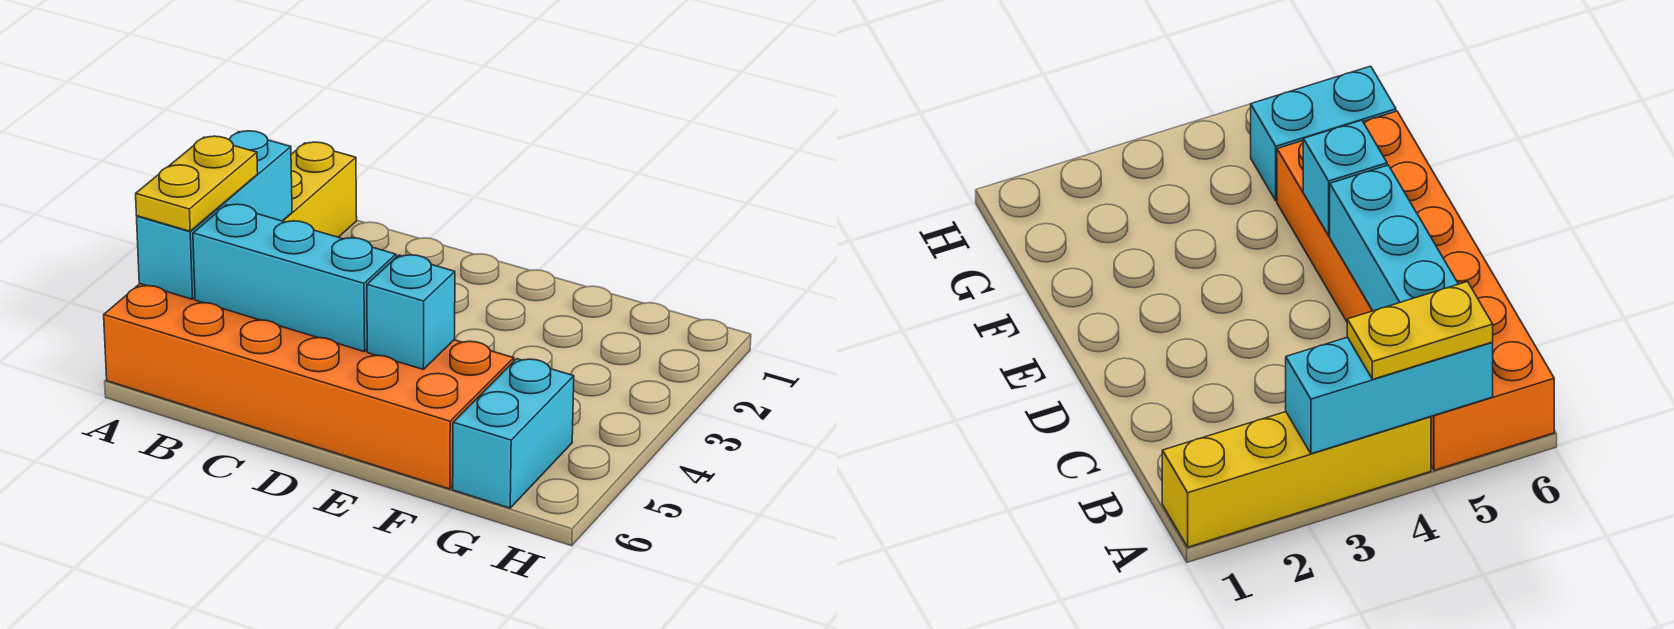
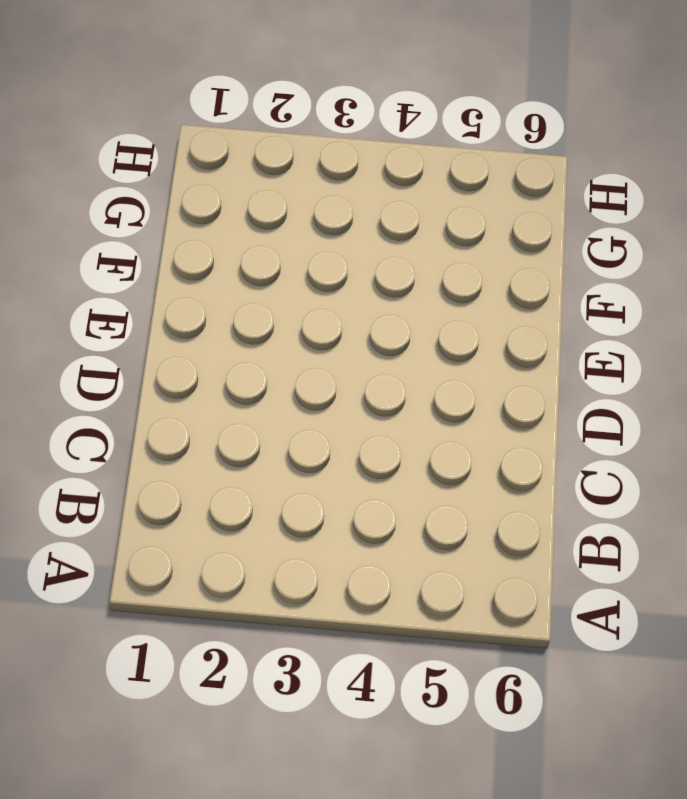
none -> yellow 1x4 brick [283,142,357,237]
none -> orange 2x6 brick [104,284,514,489]

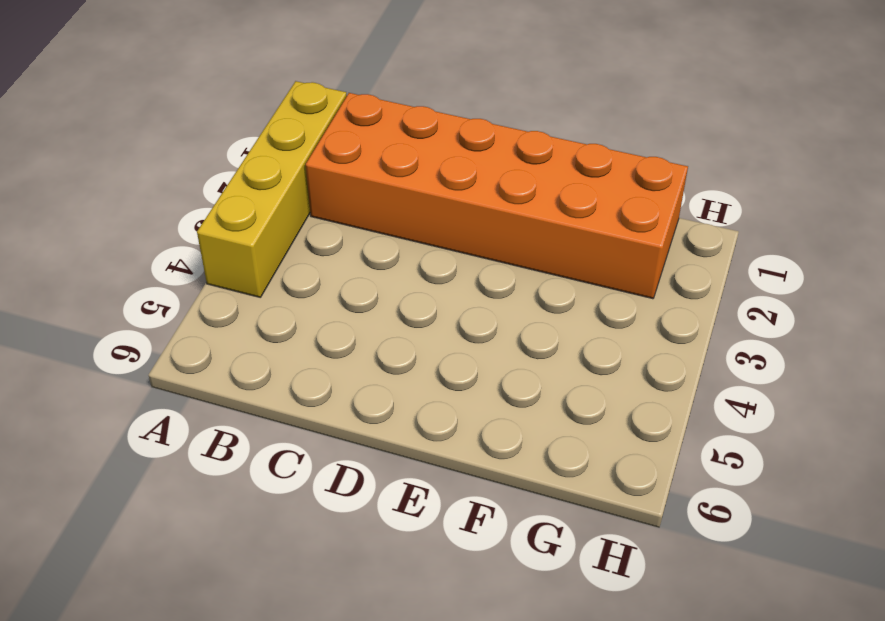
orange 2x6 brick [306,93,688,299] -> orange 2x6 brick moved to [104,284,514,489]
none -> cyan 1x2 brick [453,359,574,508]
none -> cyan 1x3 brick [137,131,292,299]

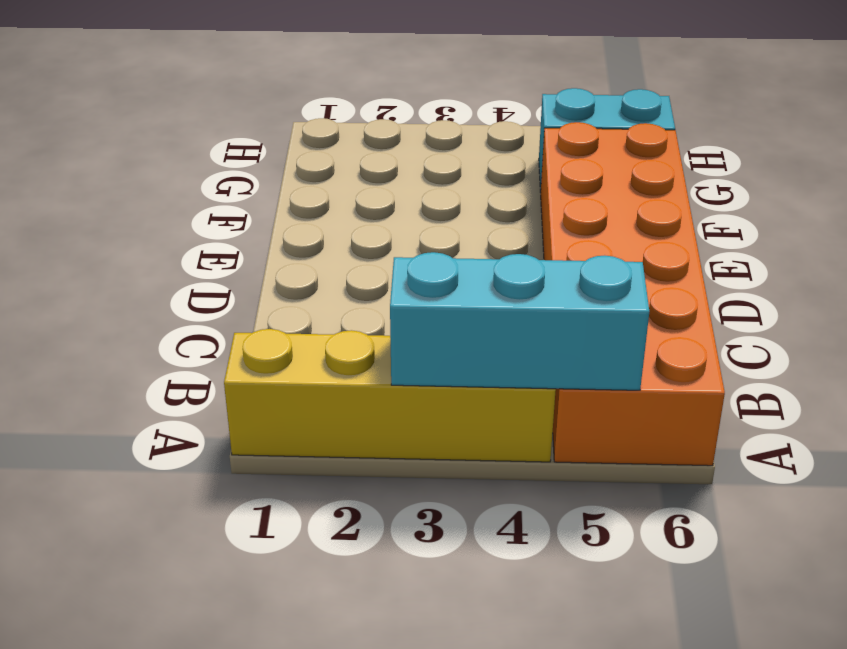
none -> cyan 1x3 brick [193,204,396,352]
none -> cyan 1x1 brick [367,255,455,369]

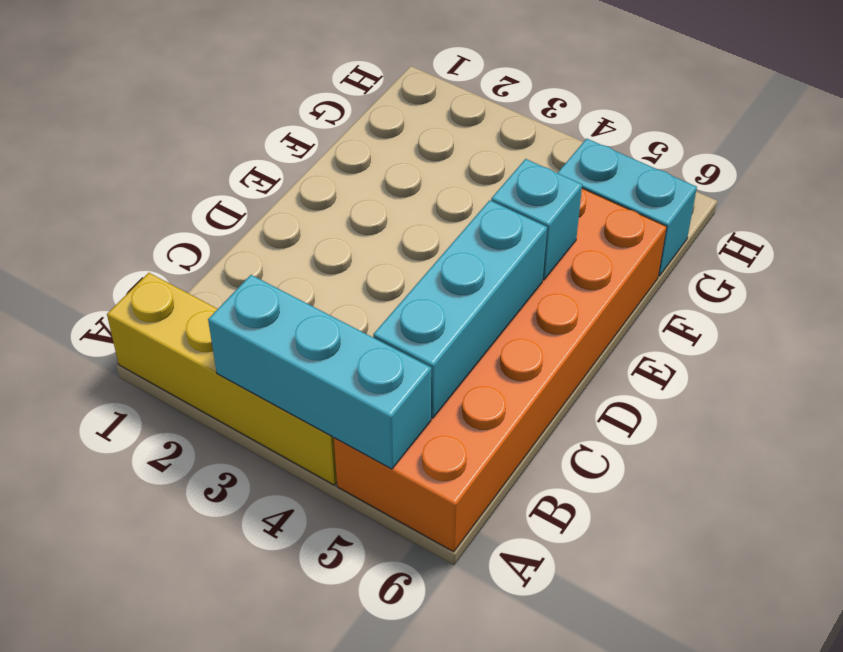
none -> yellow 1x2 plate [136,136,258,231]

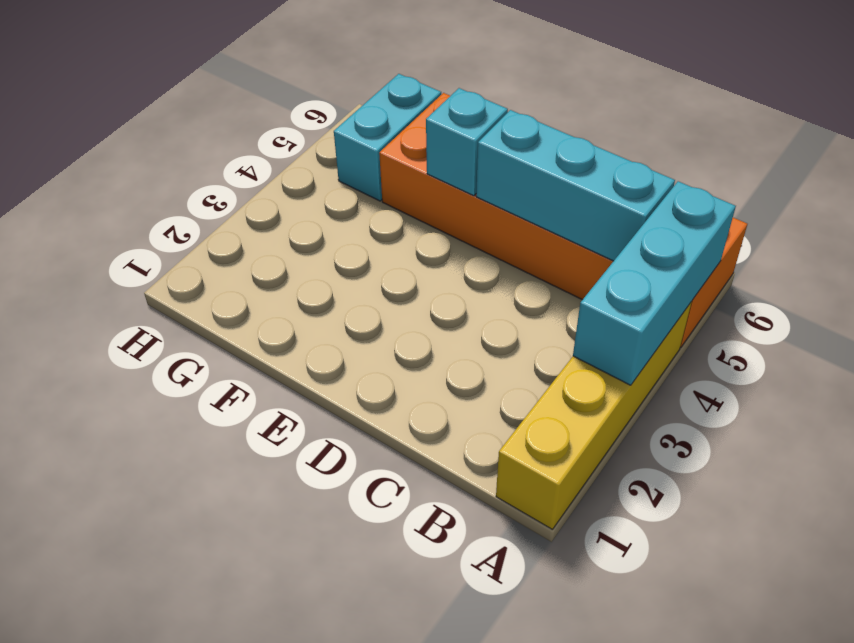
none -> yellow 1x2 plate [136,136,258,231]

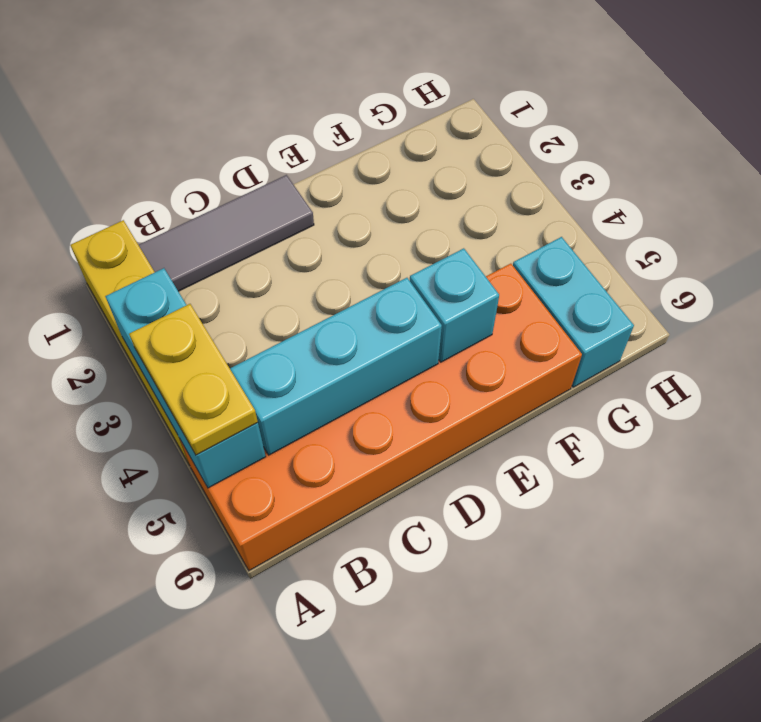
grey 1x3 tile [139,175,314,291] -> none

